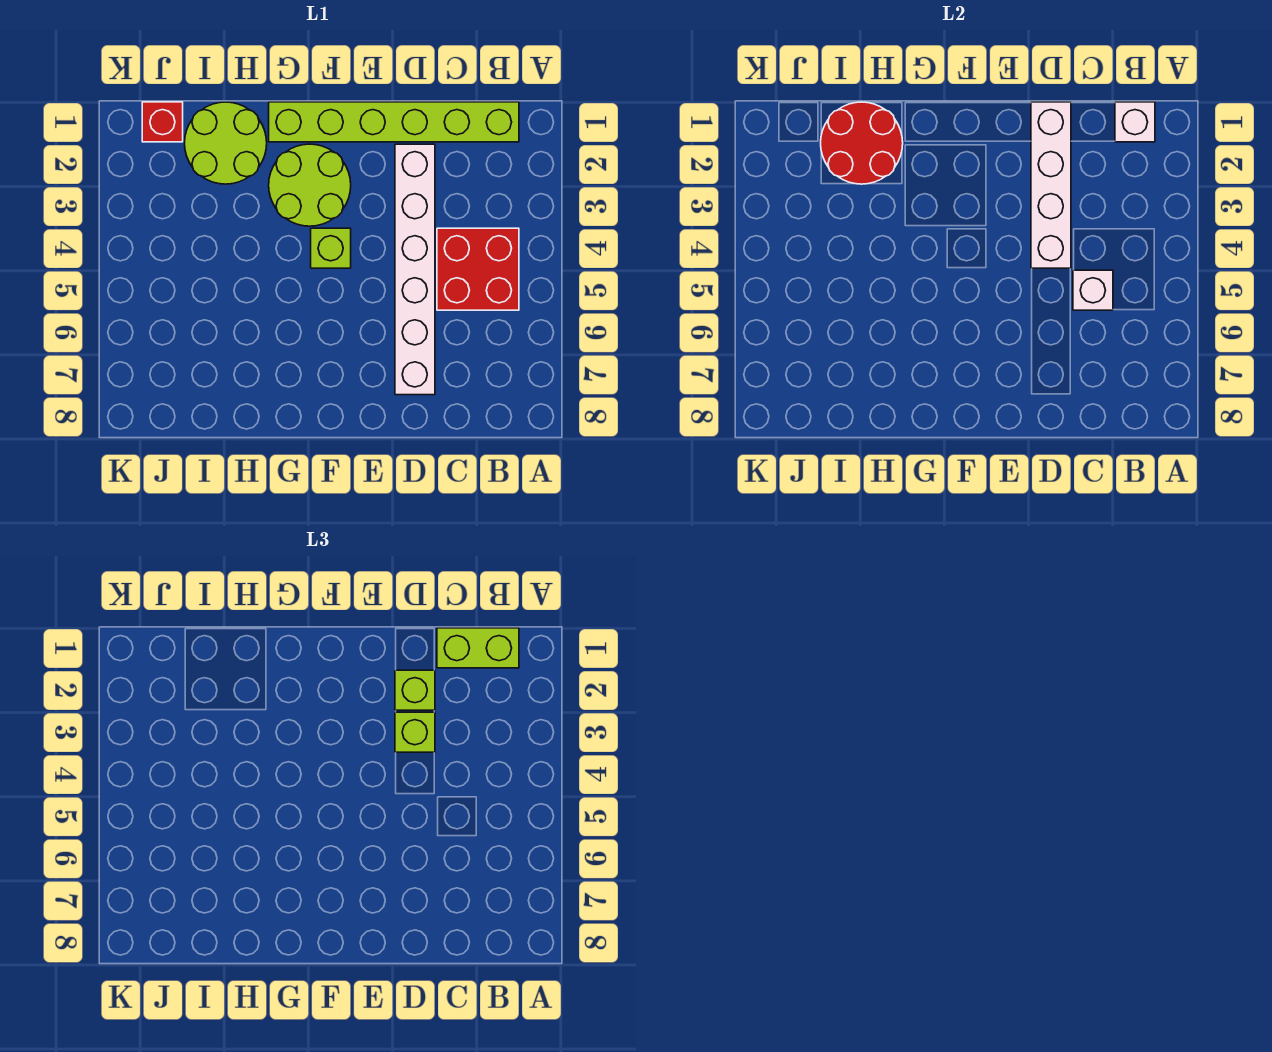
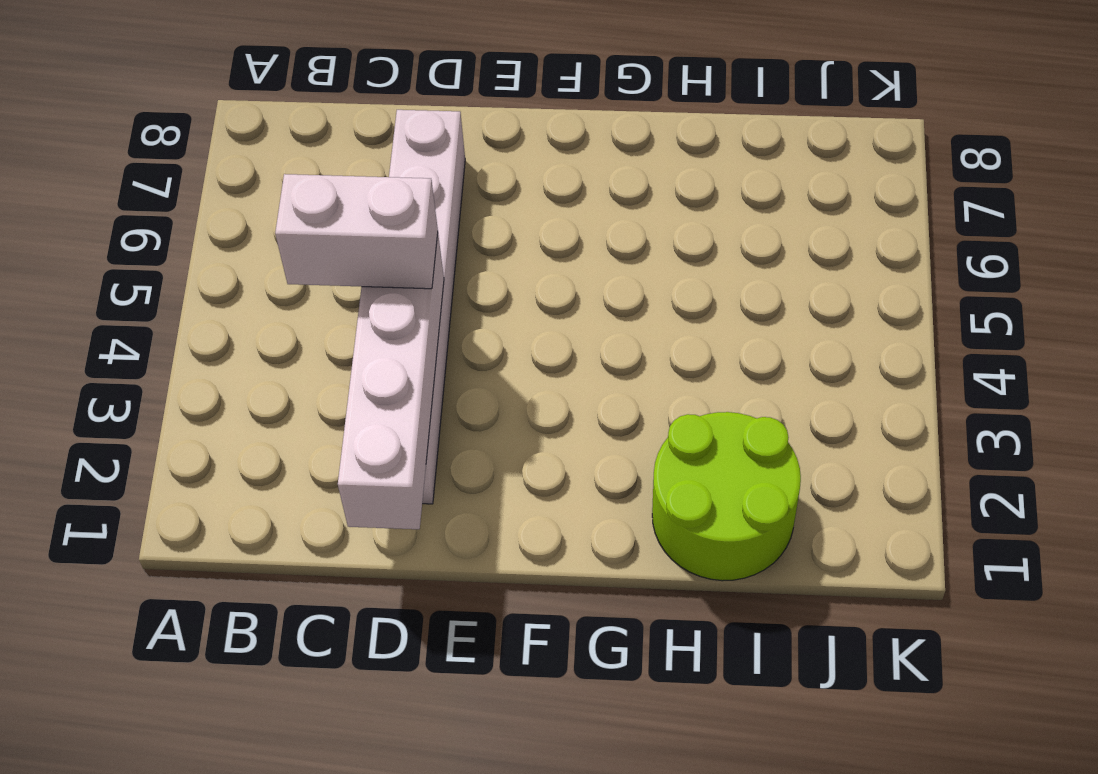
white 1x2 brick [275,174,438,289] -> none
none -> lime 1x6 brick [269,102,519,142]
none -> red 2x2 brick [437,228,519,310]
none -> lime 2x2 round brick [269,144,351,226]

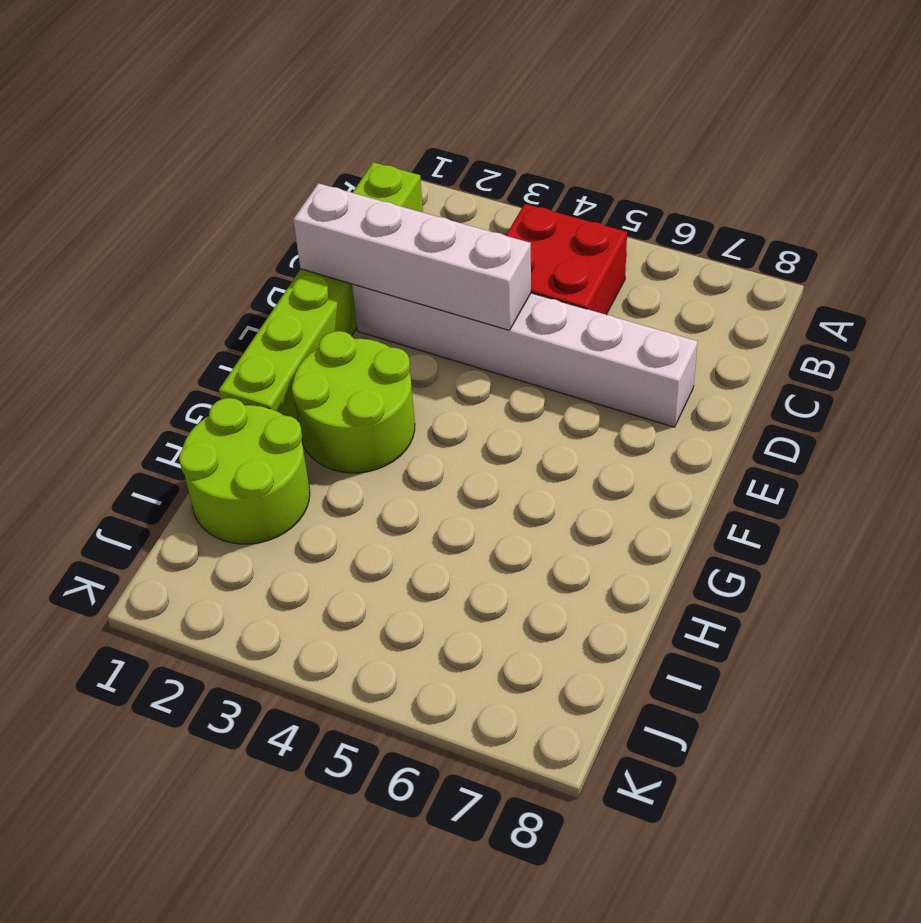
none -> lime 1x1 brick [311,228,351,268]
none -> red 1x1 brick [142,102,183,142]
none -> white 1x1 brick [1115,102,1155,142]

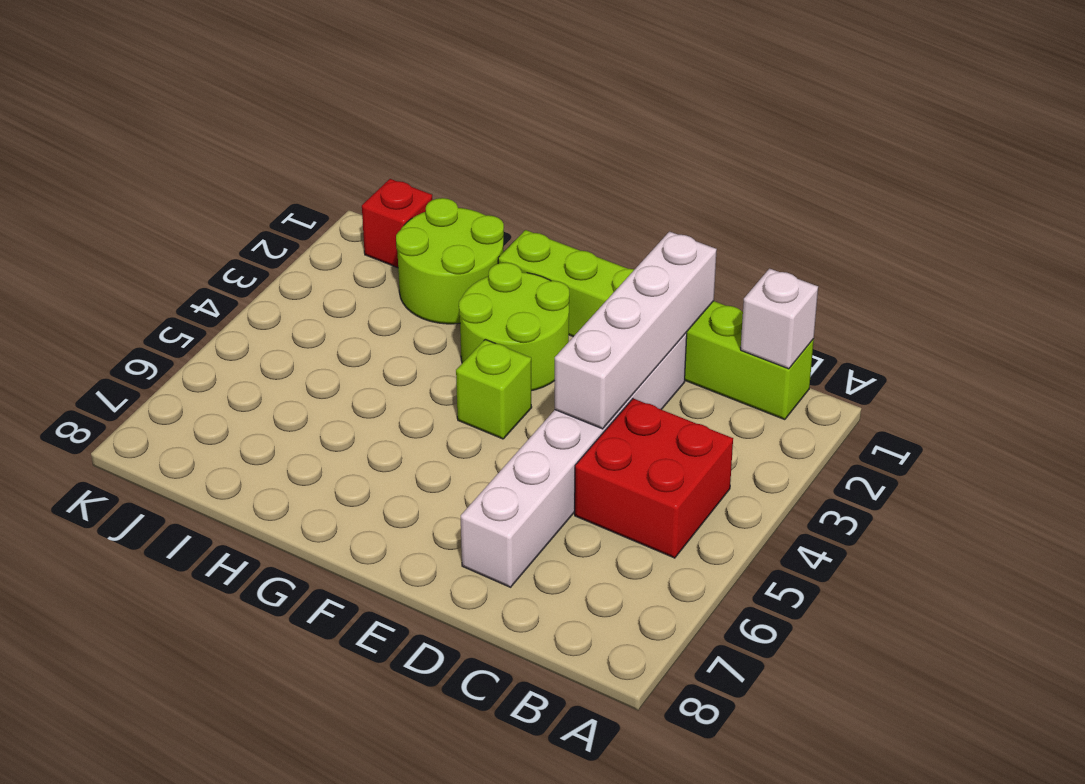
none -> white 1x1 brick [1073,270,1113,310]
none -> red 2x2 round brick [821,102,903,184]
none -> lime 1x2 brick [437,628,519,668]

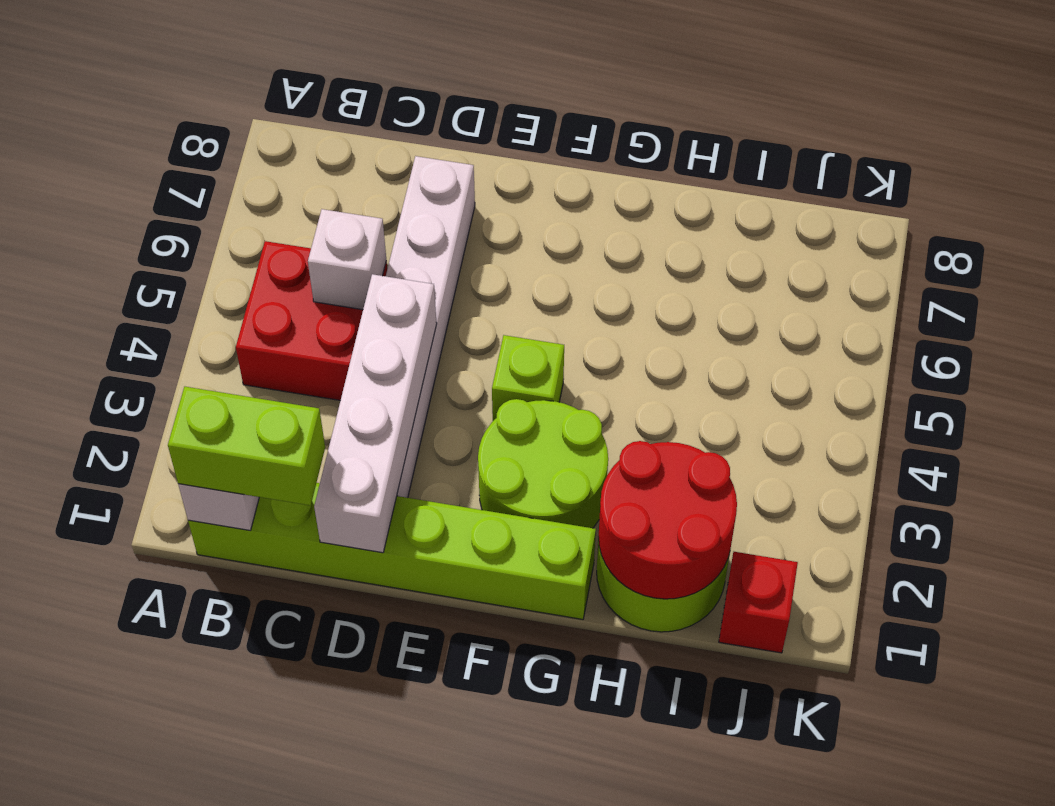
none -> lime 1x1 brick [395,670,435,710]
none -> lime 1x1 brick [395,712,435,752]

